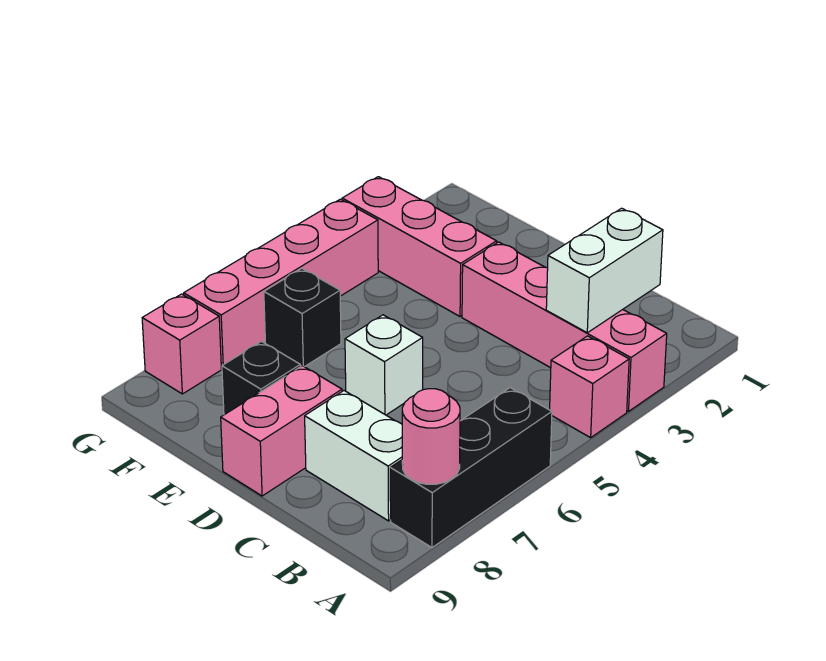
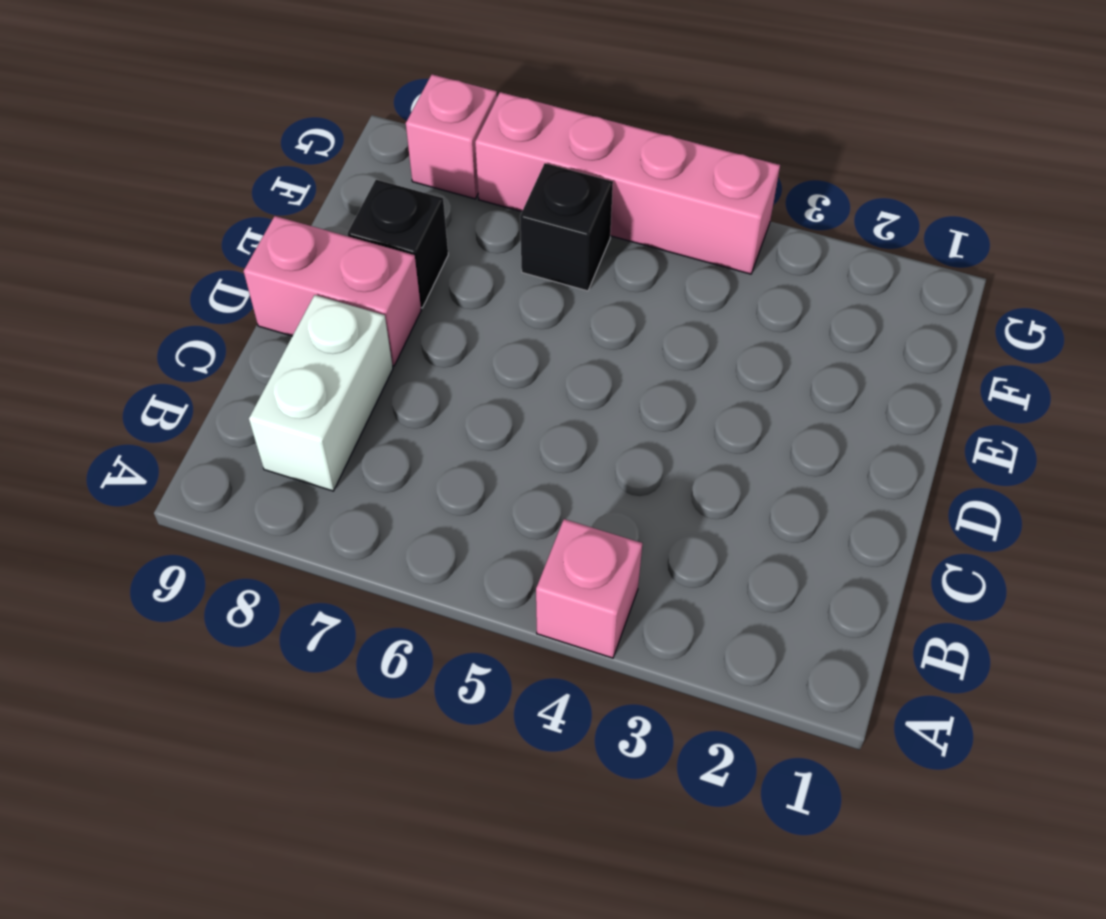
none -> pink 1x4 brick [462,242,667,411]
none -> black 1x3 brick [390,388,552,548]
none -> white 1x1 brick [345,315,423,415]

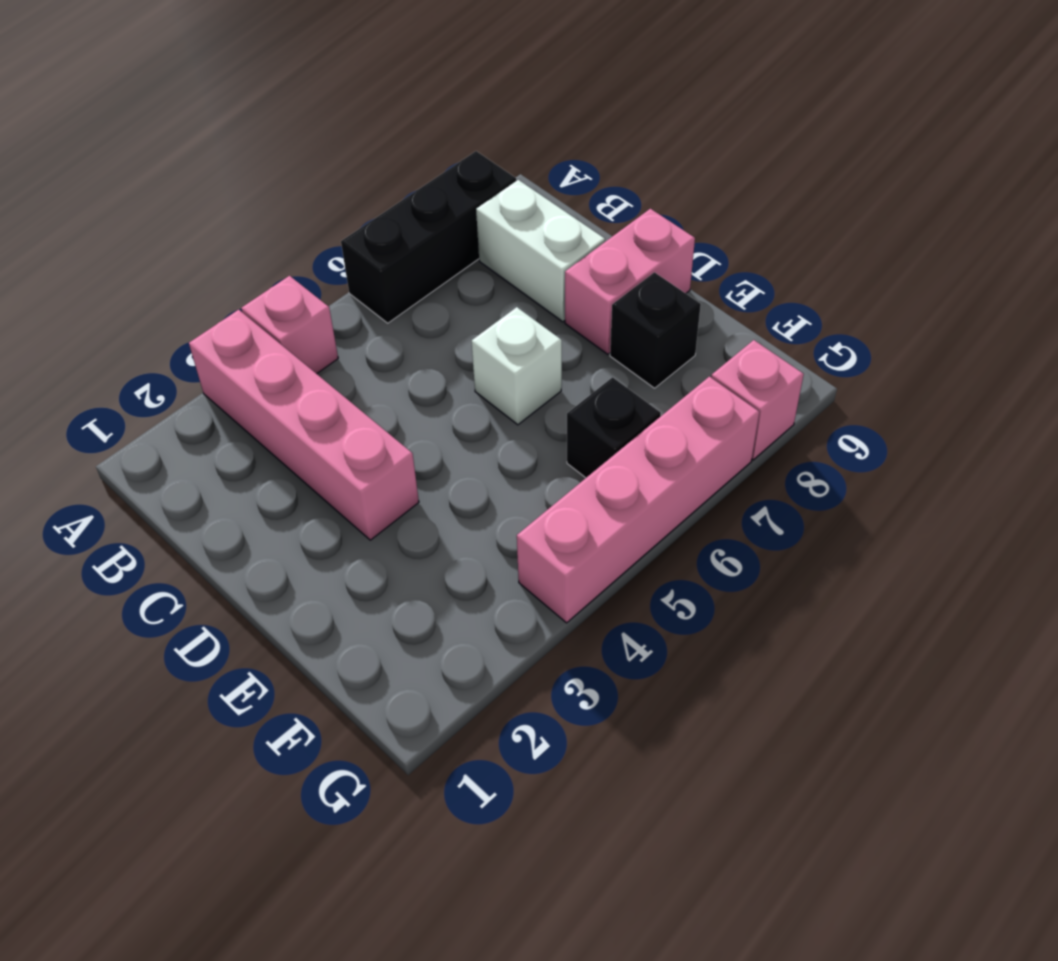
none -> pink 1x3 brick [342,177,497,316]
none -> pink 1x1 round brick [402,389,460,484]
none -> white 1x2 brick [546,208,663,333]

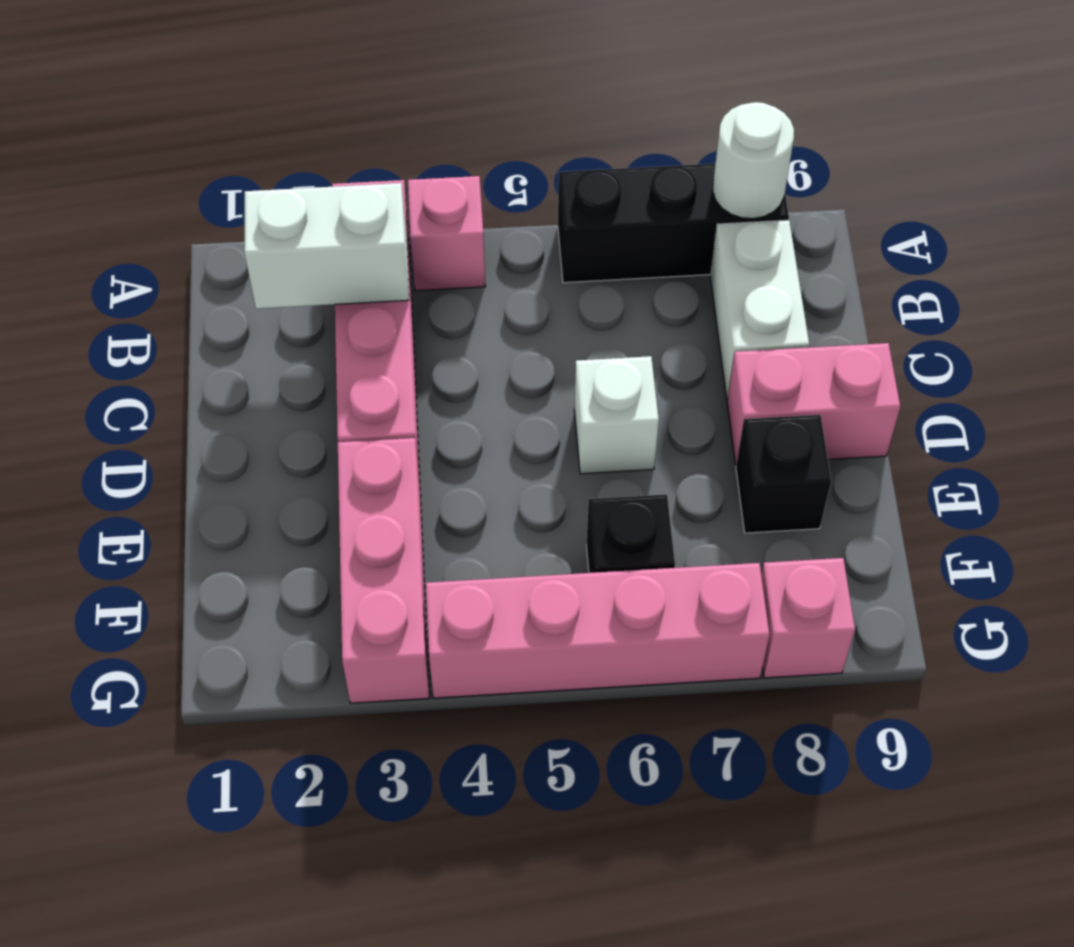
white 1x1 round brick [713,102,794,219] -> pink 1x1 round brick [402,389,460,484]

